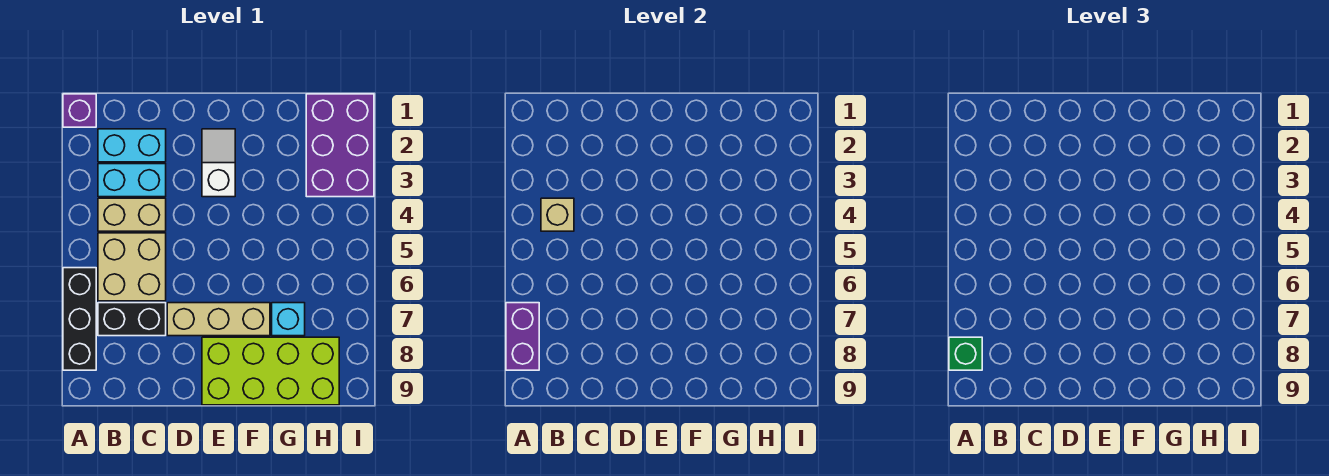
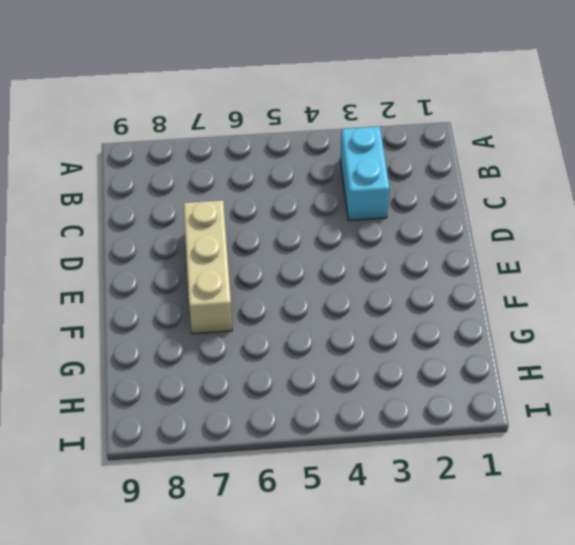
none -> purple 1x1 brick [63,94,96,127]
none -> black 1x3 brick [63,268,96,370]
none -> cyan 1x2 brick [98,129,166,162]

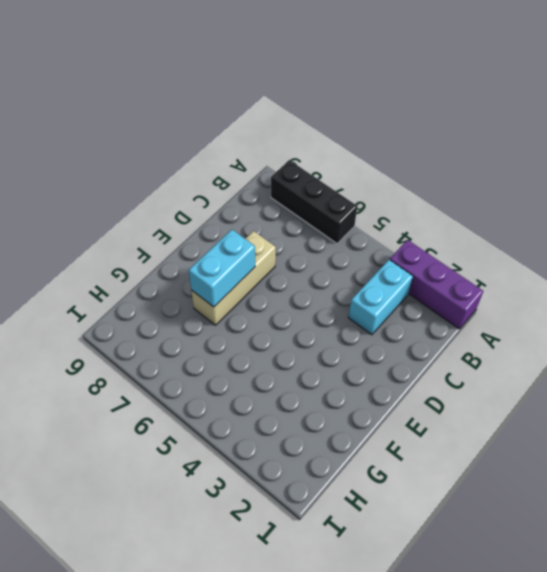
purple 1x3 brick [390,240,483,329] -> purple 1x1 brick [63,94,96,127]
cyan 1x2 brick [189,230,255,307] -> cyan 1x2 brick moved to [98,129,166,162]
none -> tan 1x2 brick [98,198,166,231]
none -> tan 2x2 brick [98,233,166,301]
none -> black 1x2 brick [98,303,166,336]

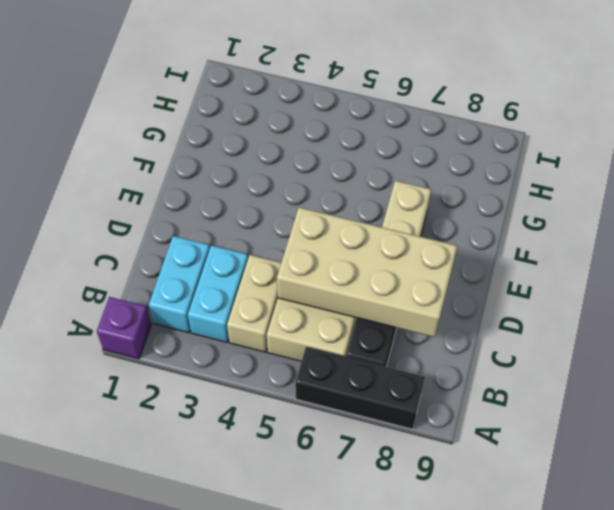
tan 2x4 brick [277,208,457,337] -> none
none -> white 1x2 slope [202,129,235,197]
none -> lime 2x4 brick [202,337,339,405]
none -> cyan 1x1 brick [272,303,305,336]

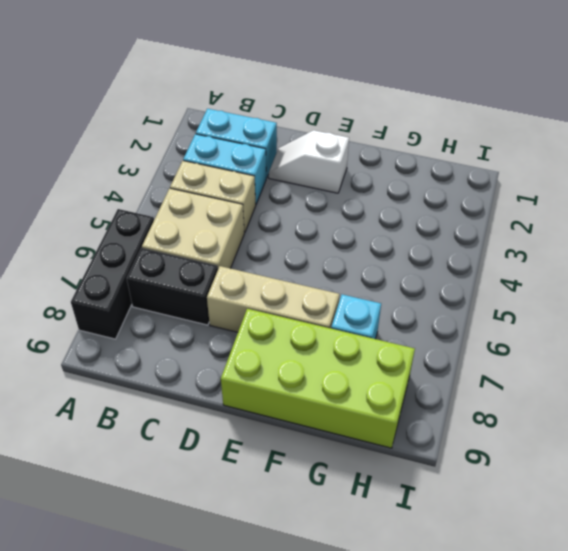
white 1x2 slope [269,130,349,193] -> white 1x2 slope turned to [202,129,235,197]
none -> purple 1x1 brick [63,94,96,127]
none -> purple 2x3 brick [306,94,374,197]
none -> purple 1x2 brick [506,303,539,370]

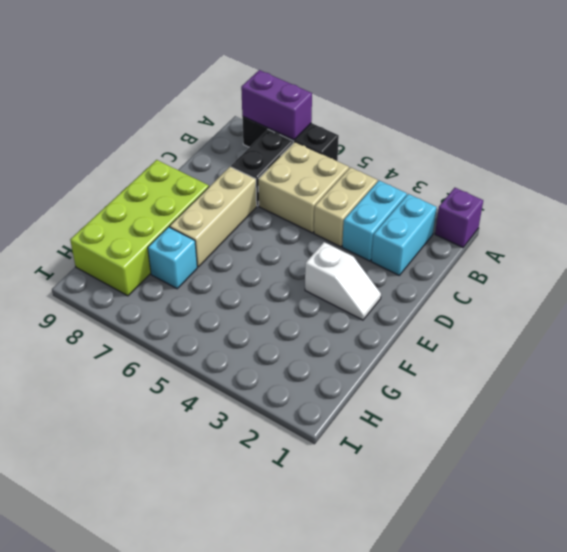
none -> purple 2x3 brick [306,94,374,197]
none -> tan 1x1 brick [541,198,574,231]
none -> green 1x1 brick [949,337,982,370]

